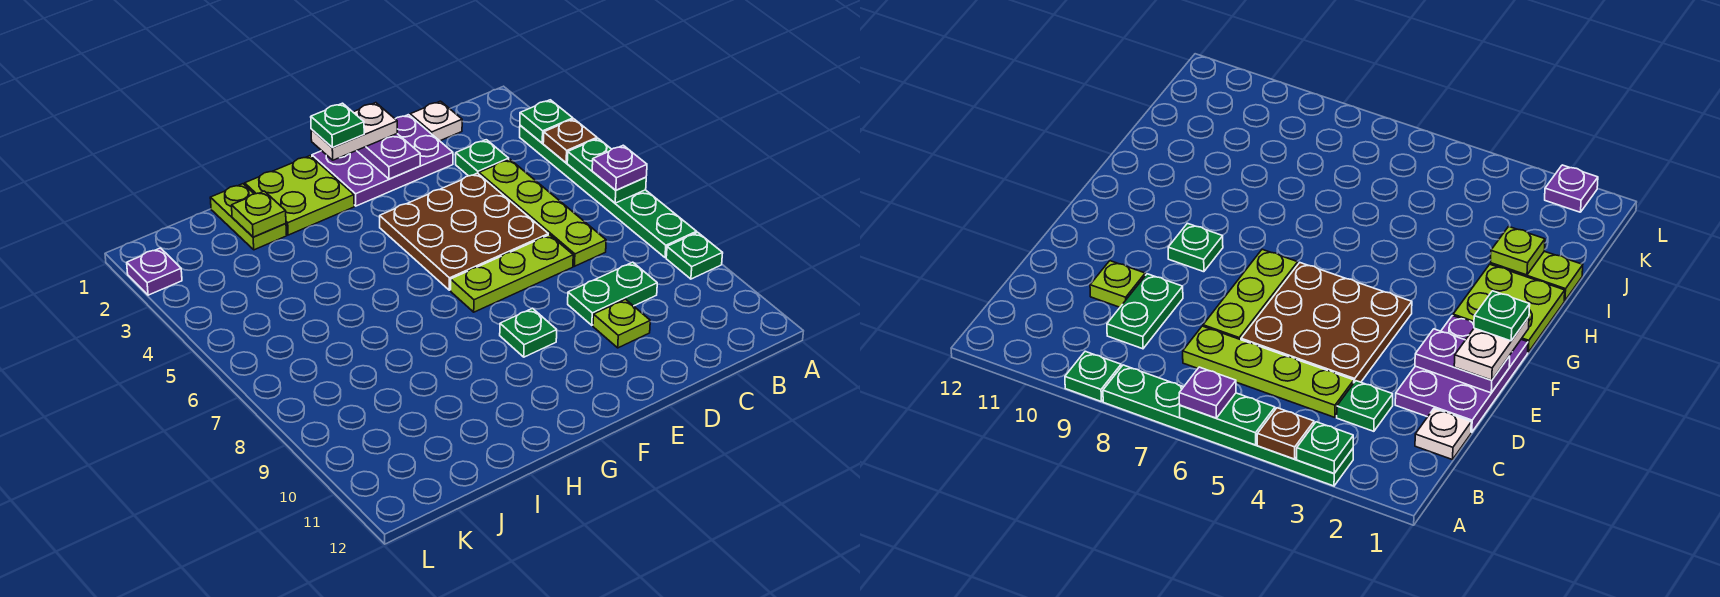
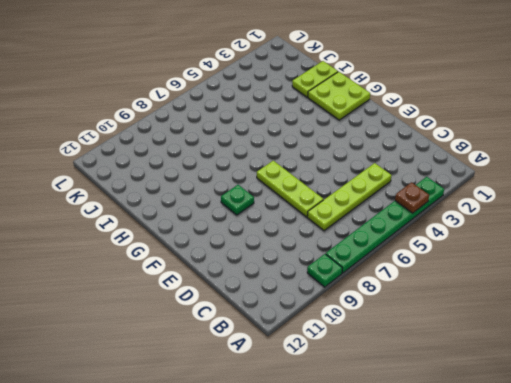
none -> white 1x1 plate [410,101,462,141]
none -> green 1x1 plate [456,140,509,176]
none -> green 1x2 plate [568,262,657,325]

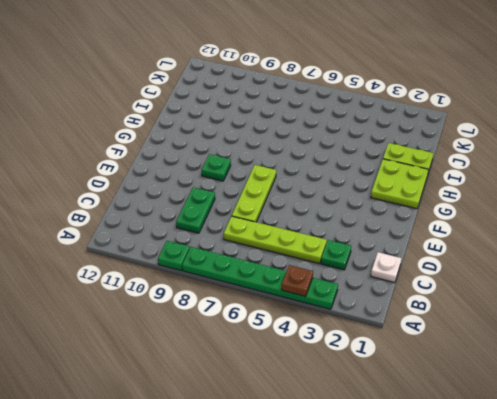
none -> purple 2x3 plate [312,115,453,206]
none -> brown 3x3 plate [380,173,548,290]
none -> lime 1x1 plate [593,299,650,348]

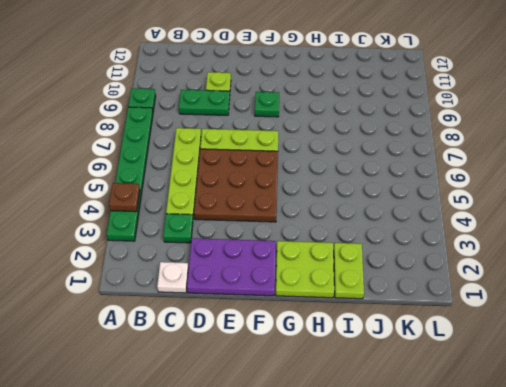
none -> purple 1x1 plate [127,248,182,295]
none -> green 1x1 plate [520,100,573,143]
none -> green 1x2 plate [567,139,646,203]

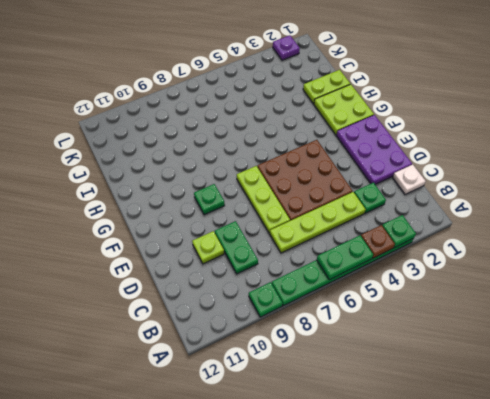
none -> purple 1x2 plate [357,134,420,179]
none -> lime 1x1 plate [232,191,286,237]
none -> purple 1x1 plate [592,145,647,190]

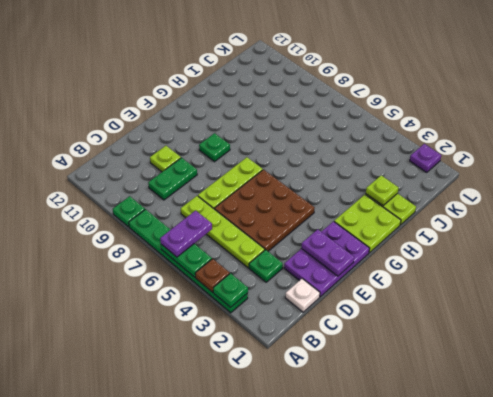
purple 1x2 plate [160,210,212,257] -> purple 1x1 plate [592,145,647,190]
none -> white 1x2 plate [311,103,397,160]
none -> green 1x1 plate [311,103,364,147]

